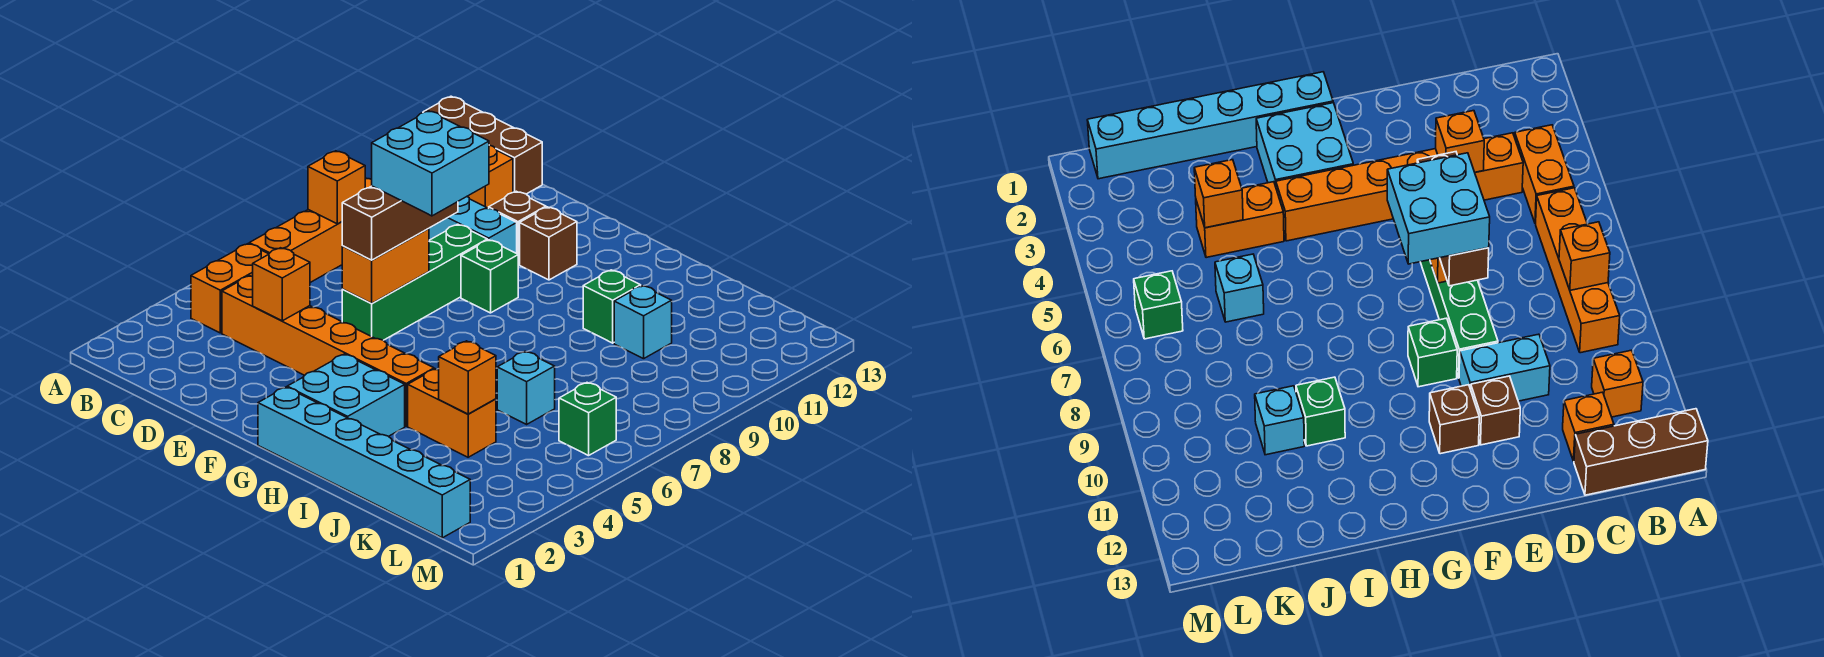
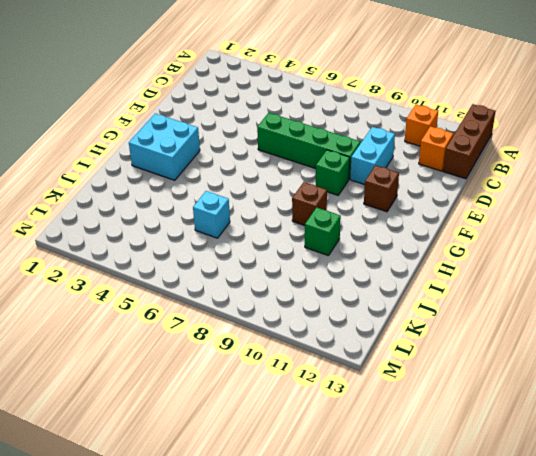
brown 1x1 brick [292,182,327,225] -> brown 1x1 brick moved to [489,191,546,264]
none -> orange 1x2 brick [191,244,269,333]
none -> orange 1x4 brick [249,178,372,283]
none -> orange 1x6 brick [222,276,434,426]

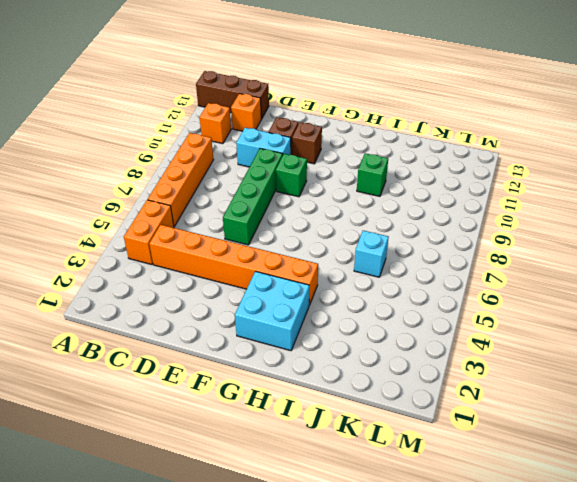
none -> cyan 1x6 brick [258,387,470,538]
none -> orange 1x2 brick [408,369,496,457]
none -> cyan 1x1 brick [614,286,672,359]

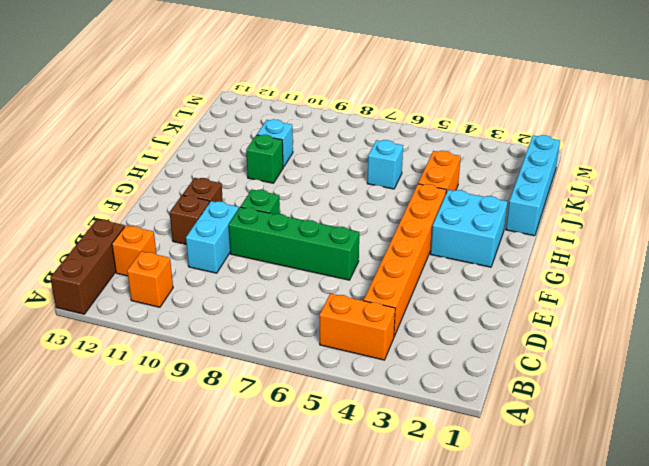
cyan 1x4 brick [506,135,560,236] -> cyan 1x6 brick [258,387,470,538]
none -> orange 1x4 brick [249,178,372,283]
none -> green 1x1 brick [559,383,616,456]
none -> orange 1x1 brick [308,151,365,224]

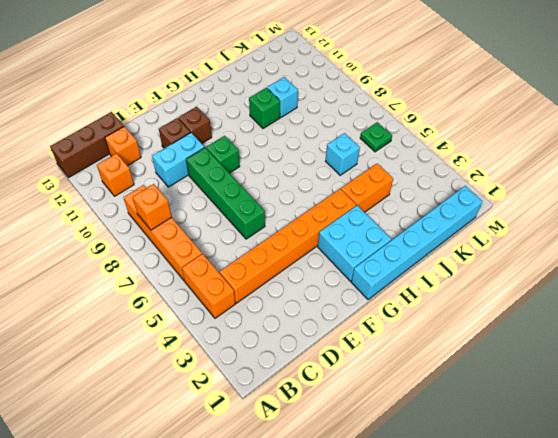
green 1x1 plate [360,122,392,152] -> green 1x1 brick [559,383,616,456]
none -> orange 1x1 brick [253,248,310,321]
none -> orange 1x2 brick [342,229,429,303]
none -> orange 1x1 brick [439,341,496,414]

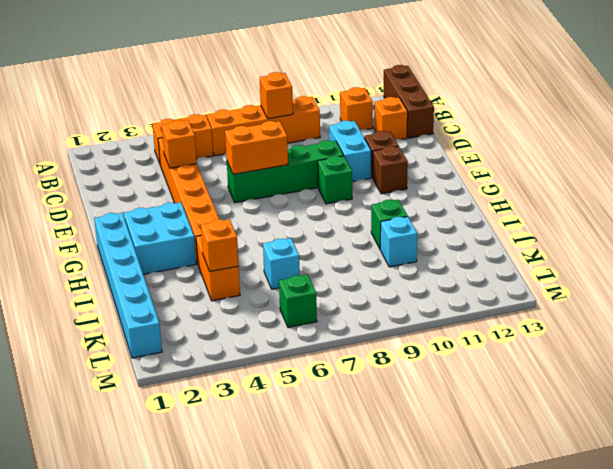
none -> brown 1x3 brick [342,186,458,260]
none -> cyan 2x2 brick [372,111,489,216]

